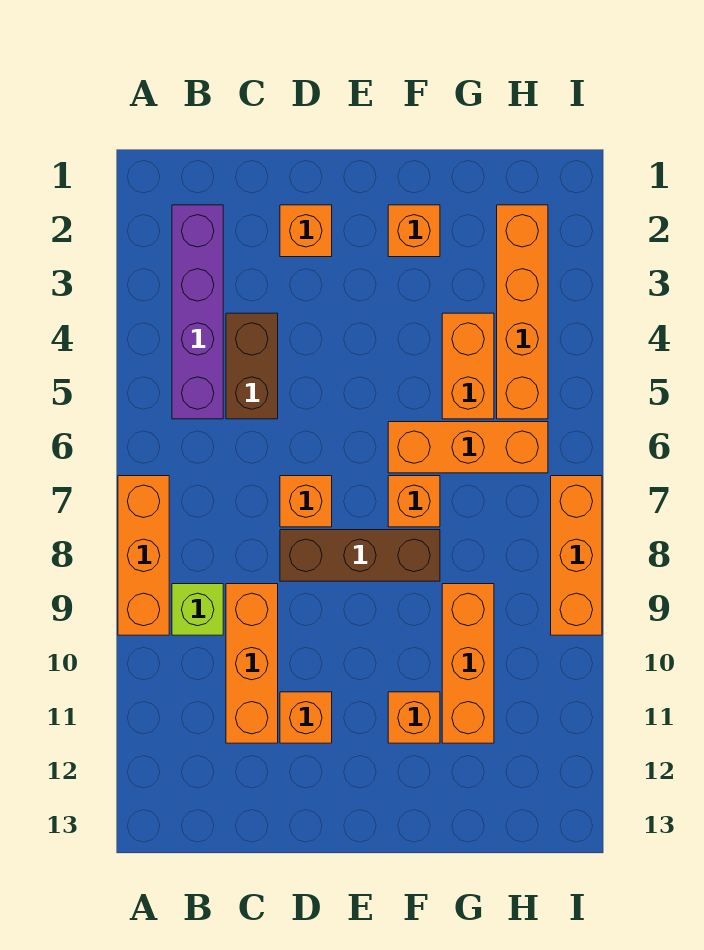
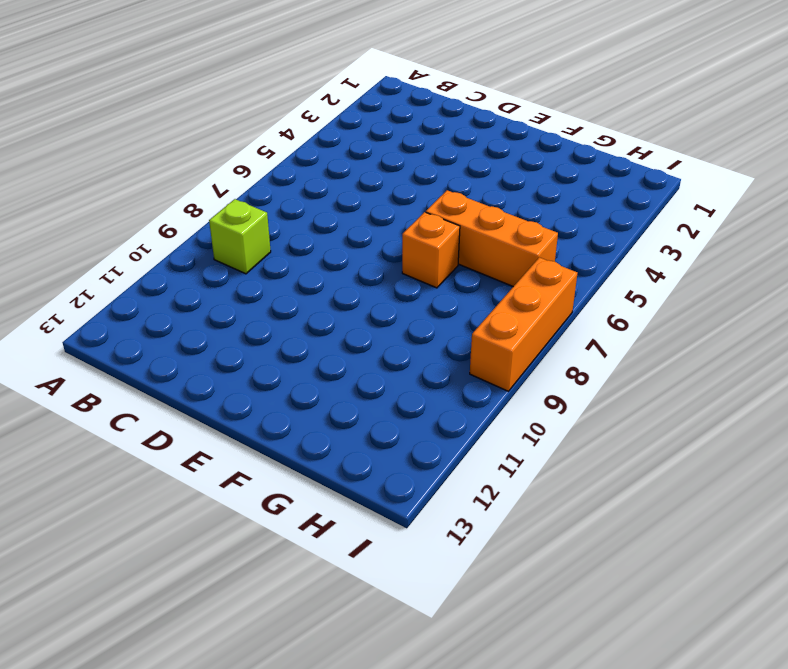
none -> orange 1x3 brick [118,476,169,635]
none -> purple 1x4 brick [172,205,223,419]
none -> brown 1x2 brick [226,313,278,419]

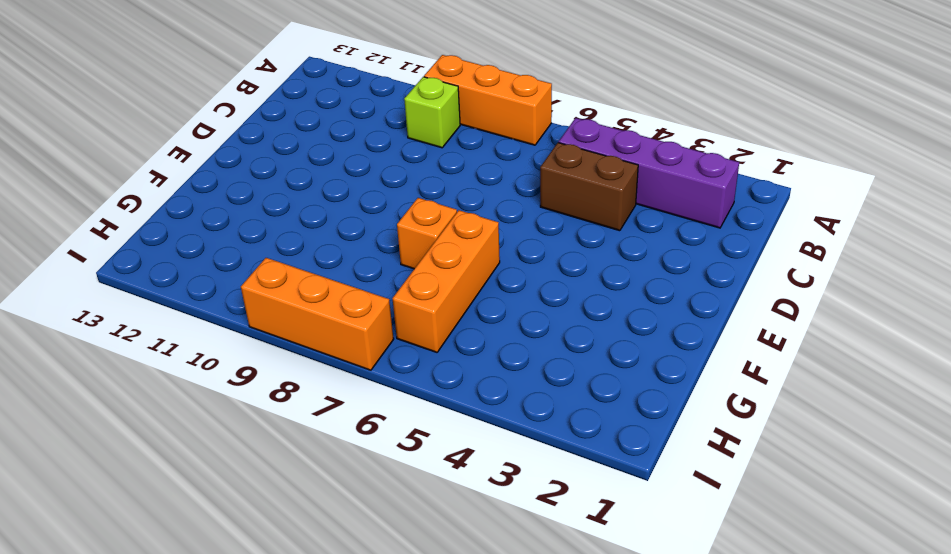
none -> orange 1x3 brick [226,584,278,743]
none -> orange 1x1 brick [280,205,332,257]
none -> orange 1x1 brick [280,476,332,527]

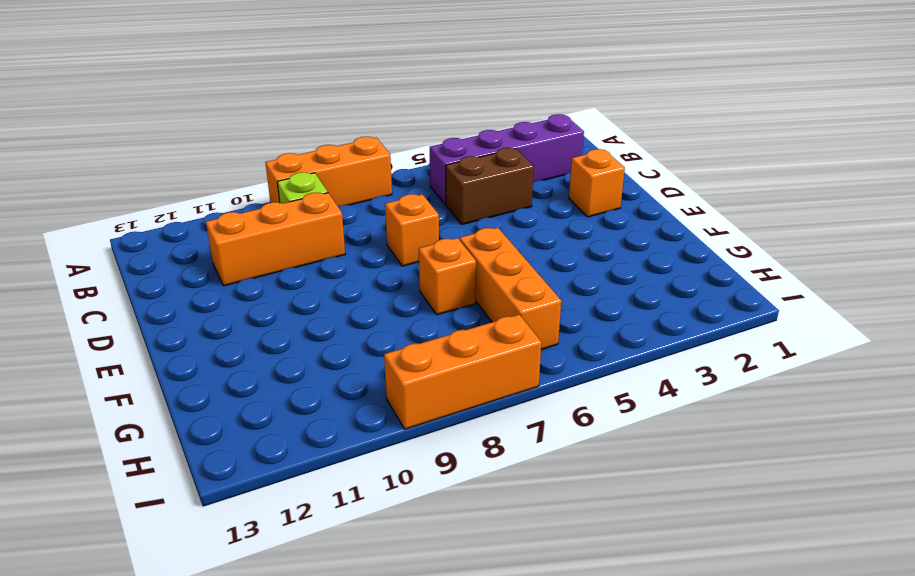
none -> brown 1x3 brick [280,530,440,581]
none -> orange 1x1 brick [280,692,332,743]
none -> orange 1x1 brick [388,205,440,257]

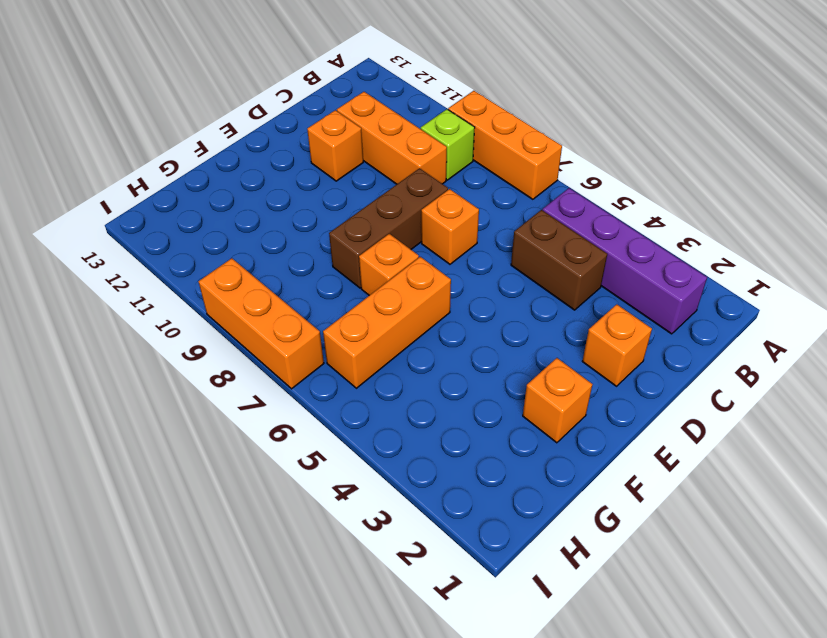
none -> orange 1x1 brick [388,692,440,743]
none -> orange 1x2 brick [442,313,494,419]
none -> orange 1x3 brick [442,584,494,743]

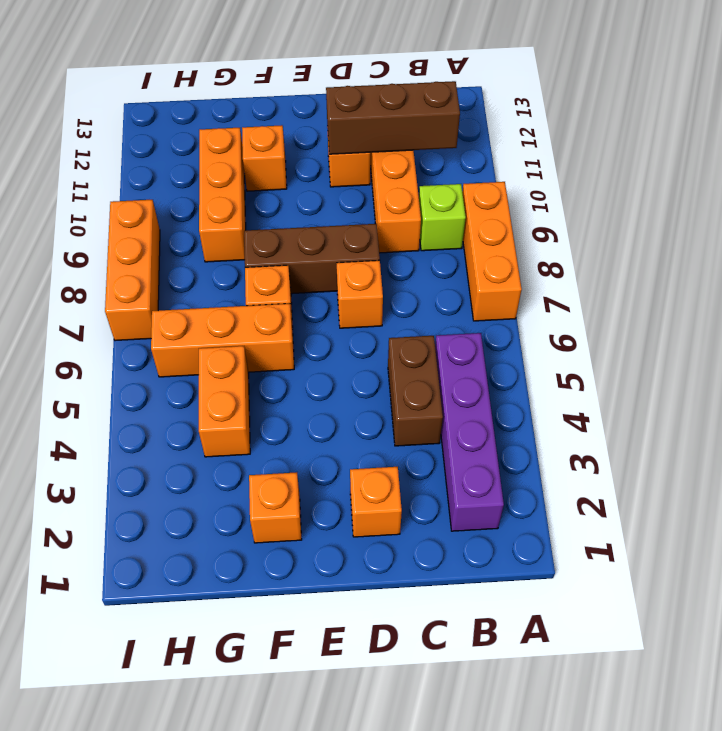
brown 1x3 brick [326,81,460,154] -> none
none -> orange 1x4 brick [497,205,548,419]

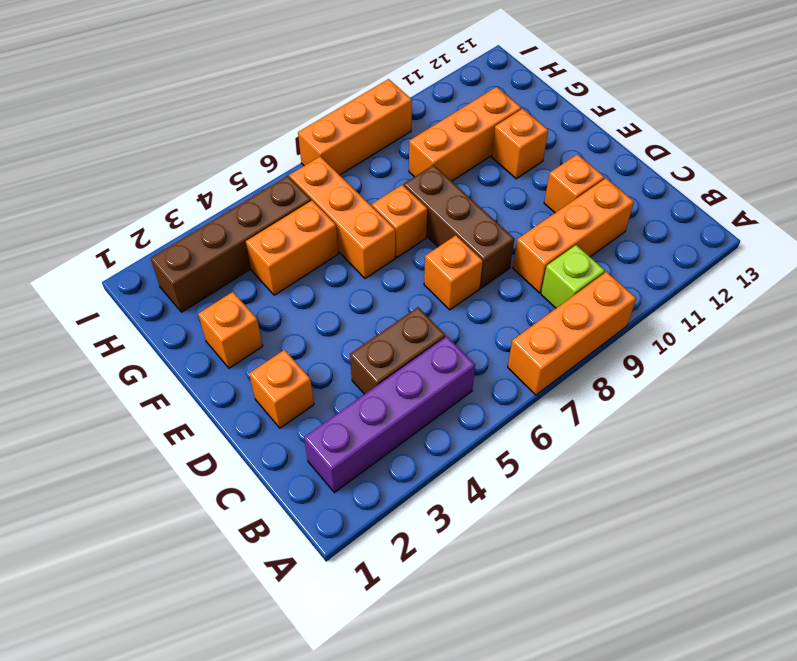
brown 1x4 brick [151,176,311,312] -> orange 1x4 brick [497,205,548,419]

